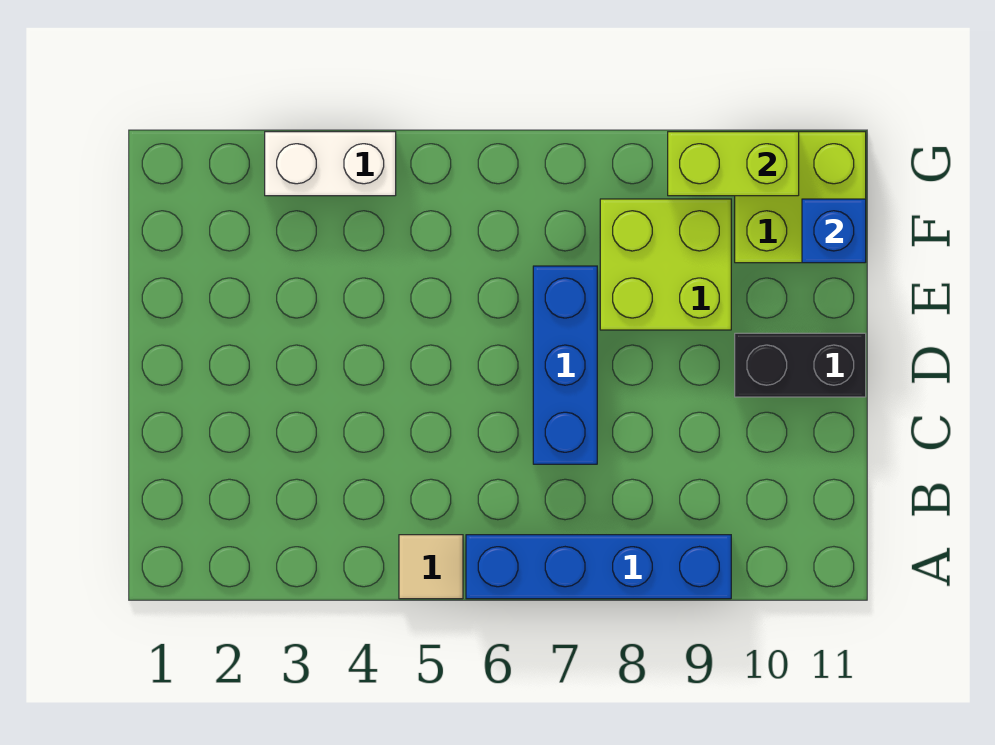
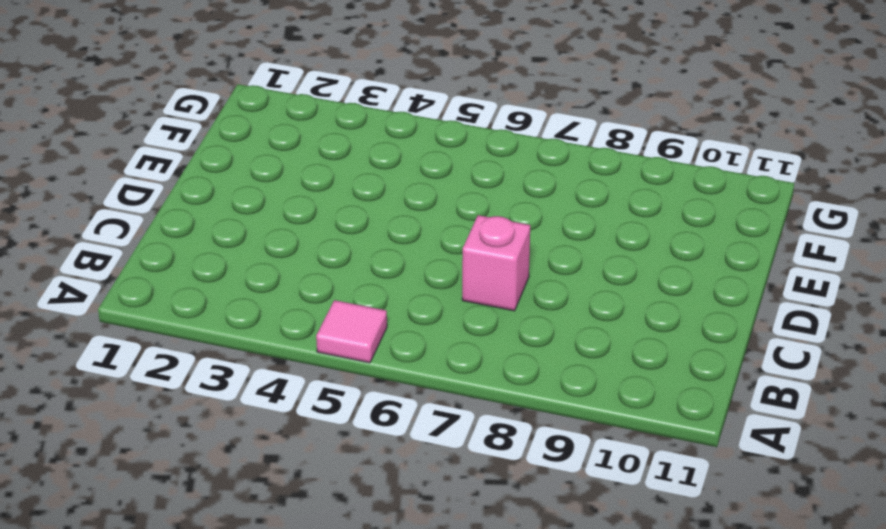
pink 1x1 tile [316,300,387,363] -> tan 1x1 tile [399,535,463,599]
pink 1x1 brick [462,215,530,311] -> blue 1x3 brick [533,266,597,464]
none -> blue 1x4 brick [466,535,731,599]
none -> black 1x2 brick [735,333,866,397]

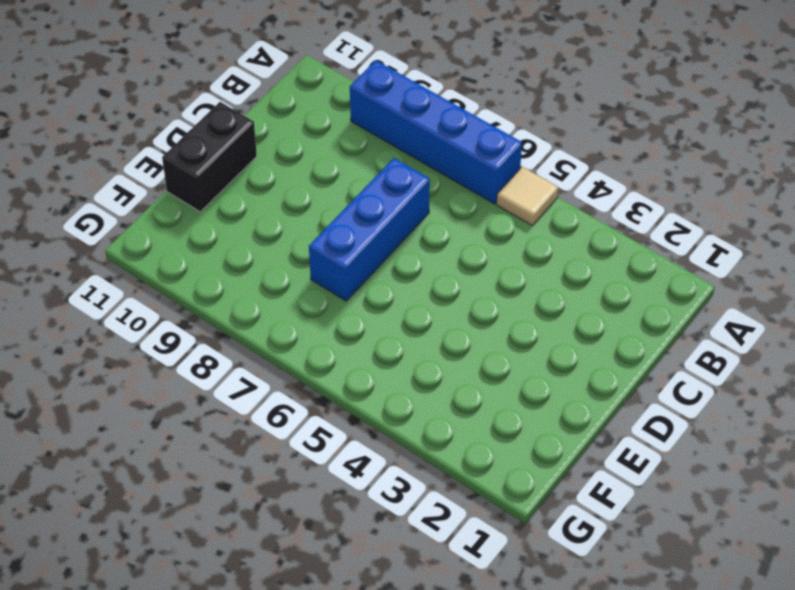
black 1x2 brick [162,102,257,212] -> black 1x2 brick turned to [735,333,866,397]
none -> lime 2x2 brick [600,199,731,330]
none -> lime 2x2 brick [735,132,866,263]

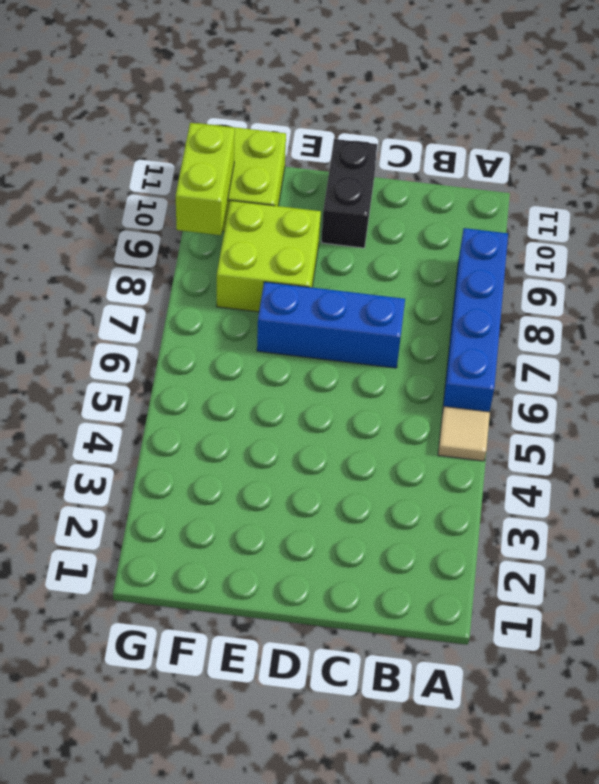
none -> white 1x2 brick [265,132,396,196]
none -> blue 1x1 brick [802,199,866,263]

